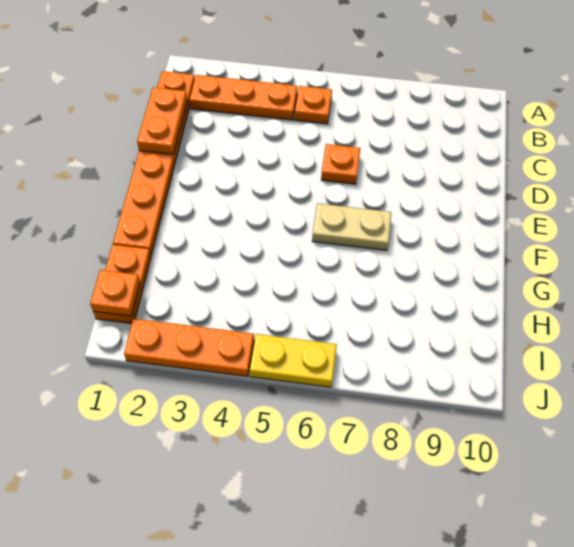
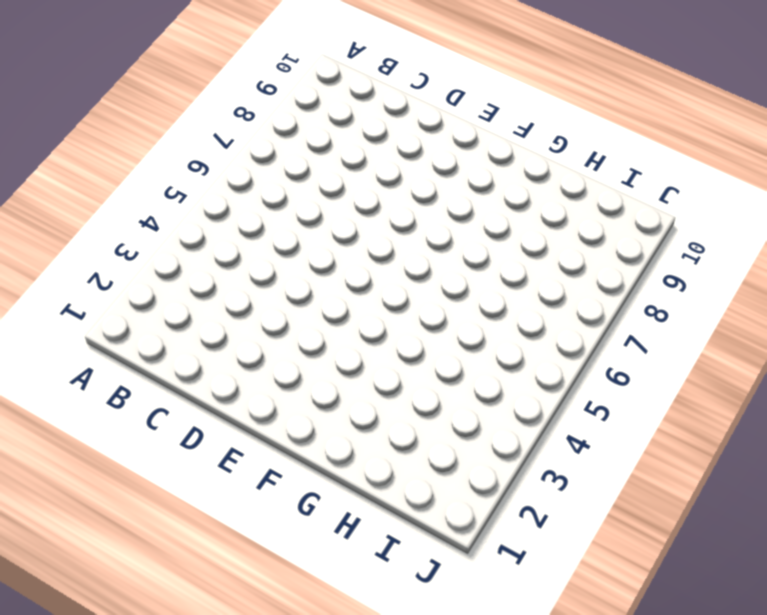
none -> orange 1x6 plate [113,71,195,255]
none -> orange 1x3 plate [190,75,297,120]

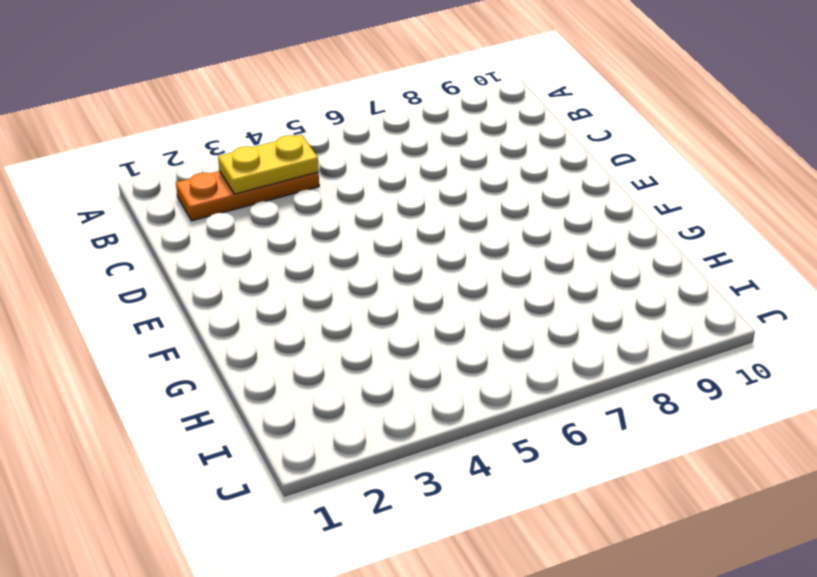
yellow 1x2 plate [218,135,319,194] -> yellow 1x2 plate moved to [249,334,337,387]
none -> orange 1x6 plate [113,71,195,255]
none -> orange 1x1 plate [294,86,332,124]

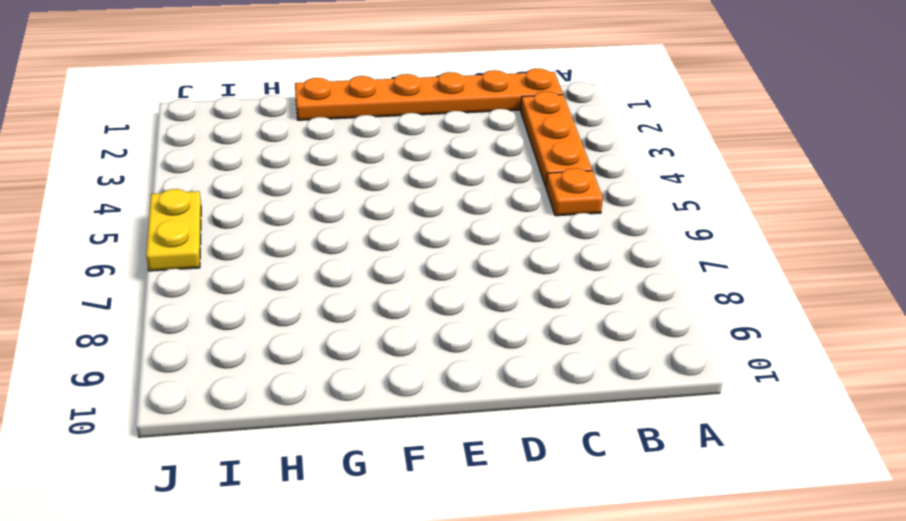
none -> orange 1x1 plate [321,144,360,184]
none -> tan 1x2 plate [312,203,391,250]

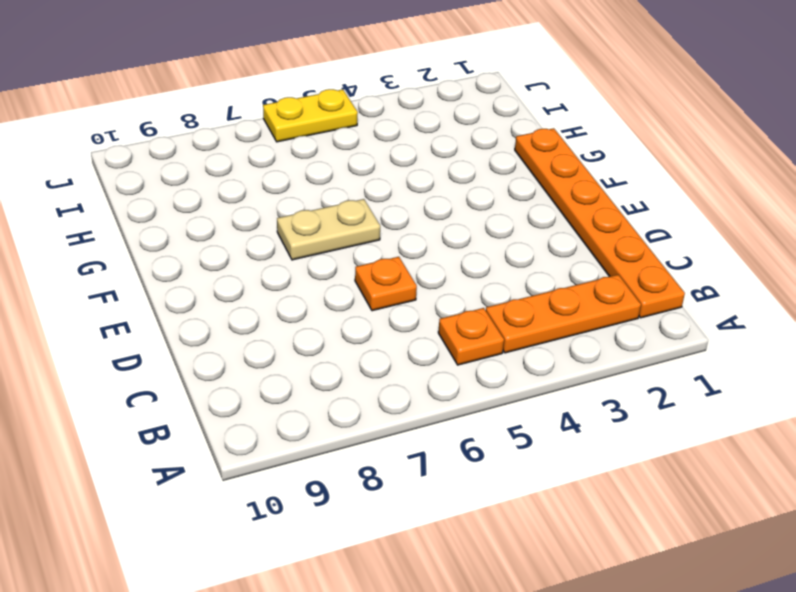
none -> orange 1x2 plate [94,245,151,324]
none -> orange 1x3 plate [124,319,254,377]

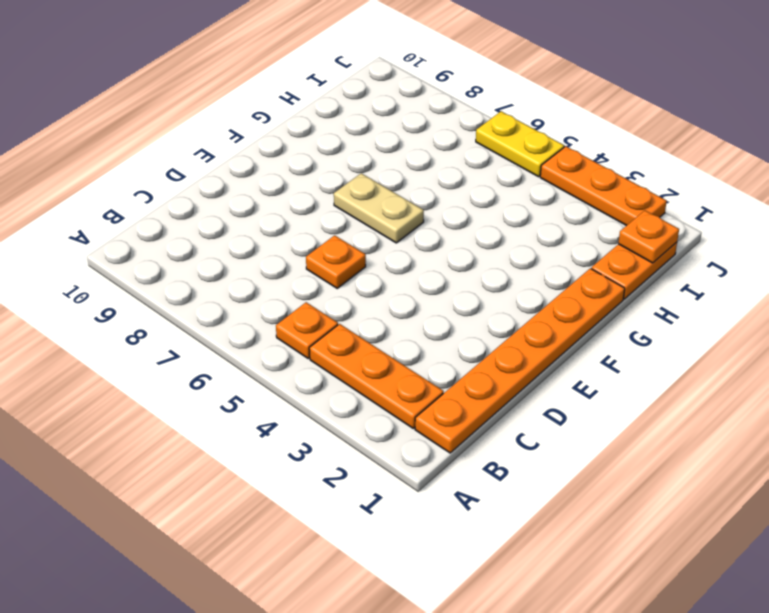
none -> orange 1x2 plate [137,87,187,154]

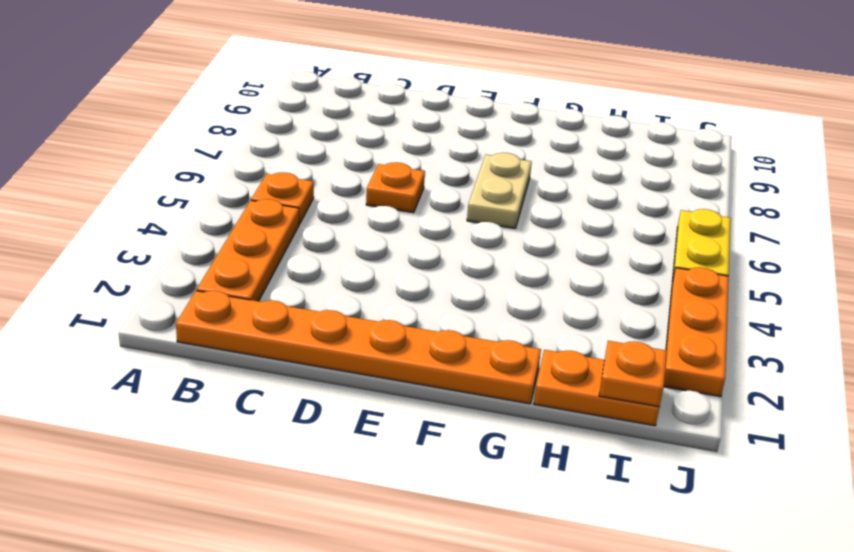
none -> orange 1x2 plate [137,87,187,154]

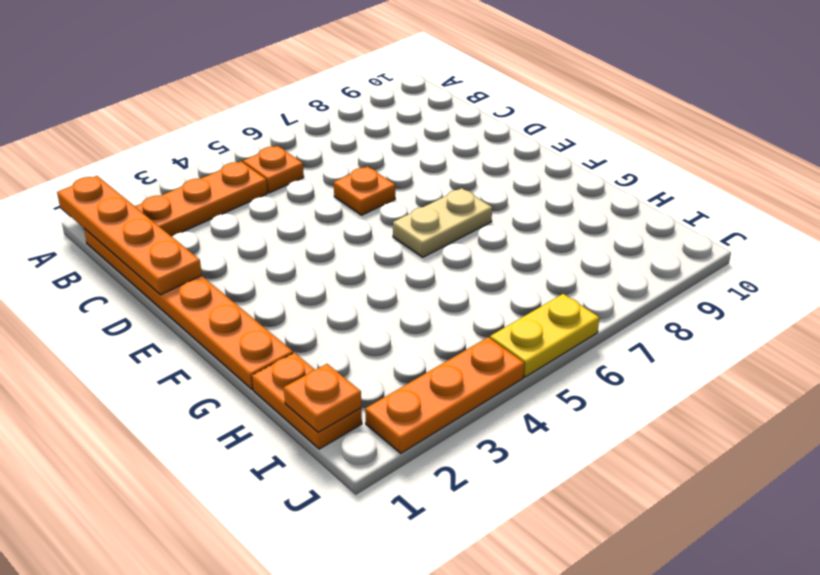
orange 1x4 plate [57,176,202,295] -> orange 1x2 plate [137,87,187,154]

